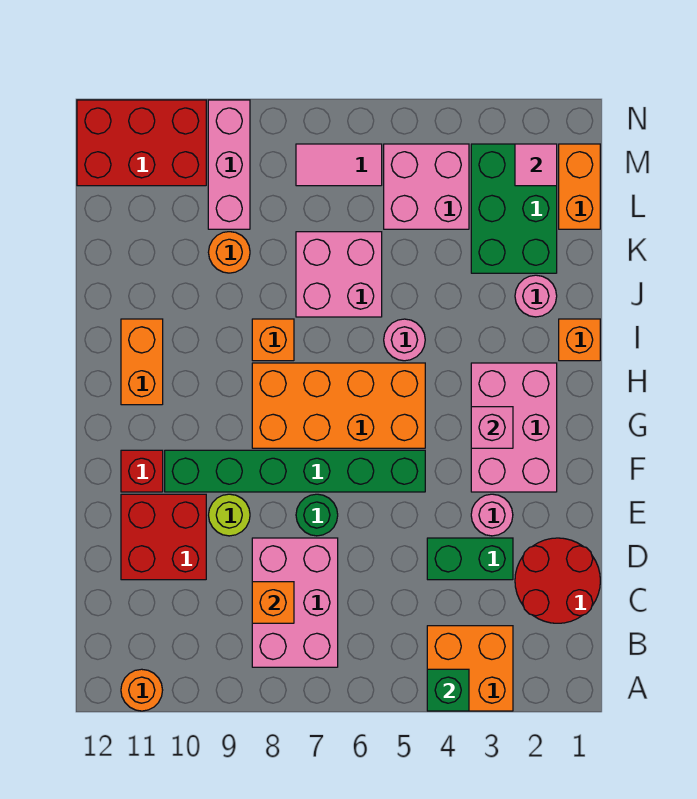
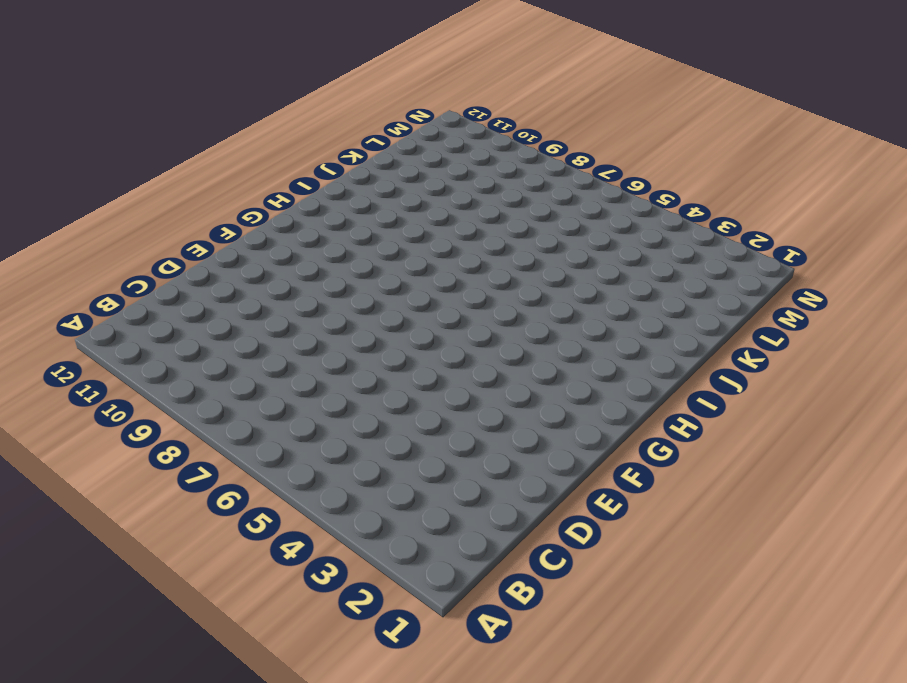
none -> orange 2x2 brick [427,626,513,711]
none -> orange 1x1 round brick [121,669,163,711]
none -> pink 2x3 brick [252,538,338,667]
none -> red 2x2 round brick [515,538,600,623]

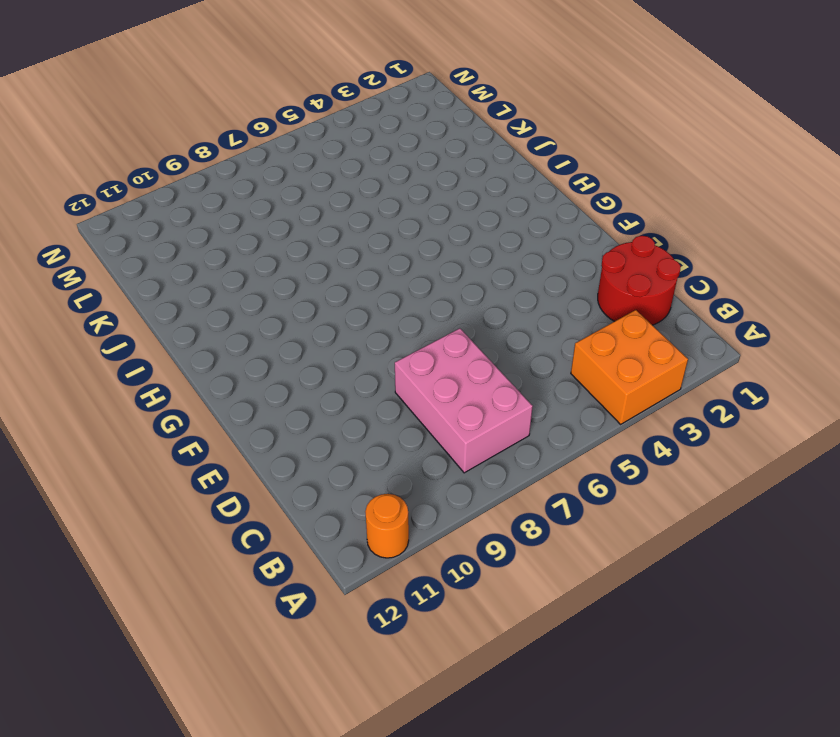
none -> green 1x2 brick [427,538,513,580]
none -> red 2x2 brick [121,494,206,580]
none -> pink 1x1 round brick [471,494,513,536]
none -> green 1x1 round brick [296,494,338,536]

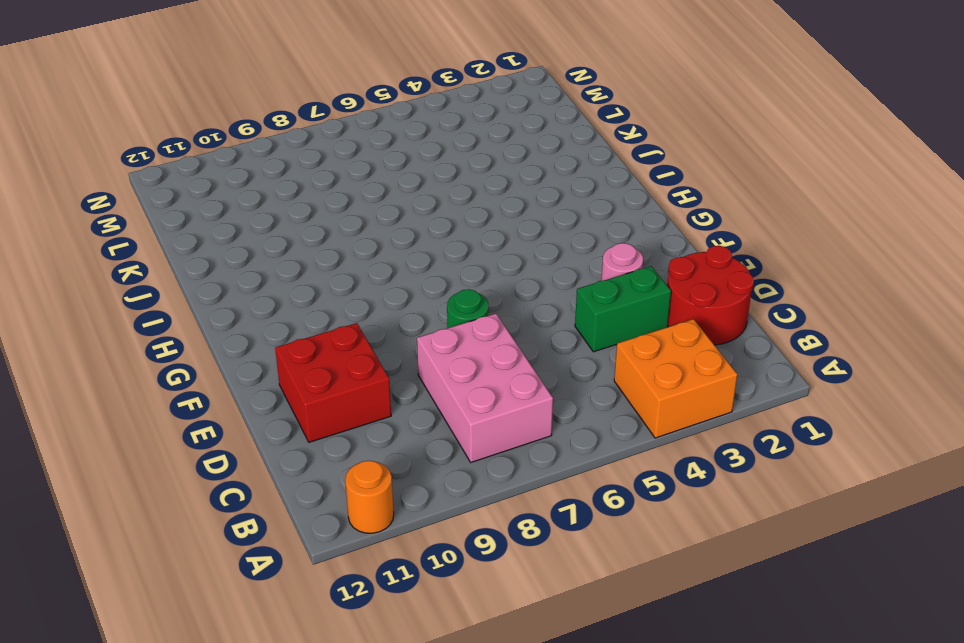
none -> lime 1x1 round brick [209,494,250,536]
none -> pink 2x3 brick [471,363,557,492]
none -> green 1x6 brick [165,450,425,492]
none -> red 1x1 brick [121,450,163,492]

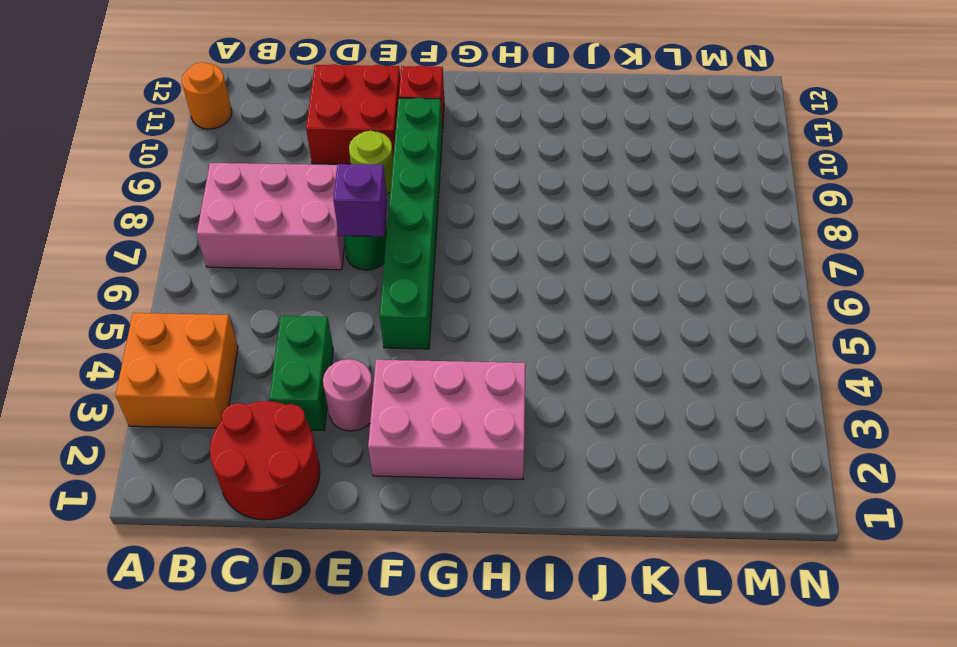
purple 1x1 brick [333,164,387,237] -> none
none -> orange 2x4 brick [252,363,425,448]
none -> orange 1x2 brick [121,319,163,405]
none -> orange 1x1 brick [559,319,600,361]
none -> pink 1x1 round brick [384,319,425,361]

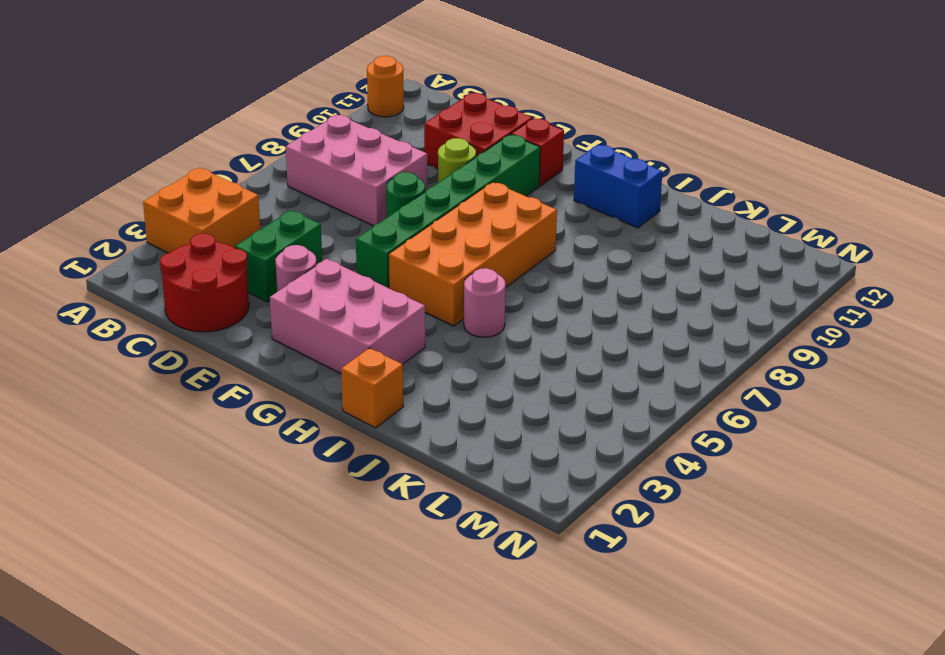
blue 1x2 brick [574,145,662,228] -> orange 1x2 brick [121,319,163,405]
none -> orange 1x1 brick [252,319,294,361]
none -> pink 1x1 round brick [515,275,557,317]
none -> pink 2x2 brick [296,232,382,317]
none -> green 2x3 brick [471,144,557,273]

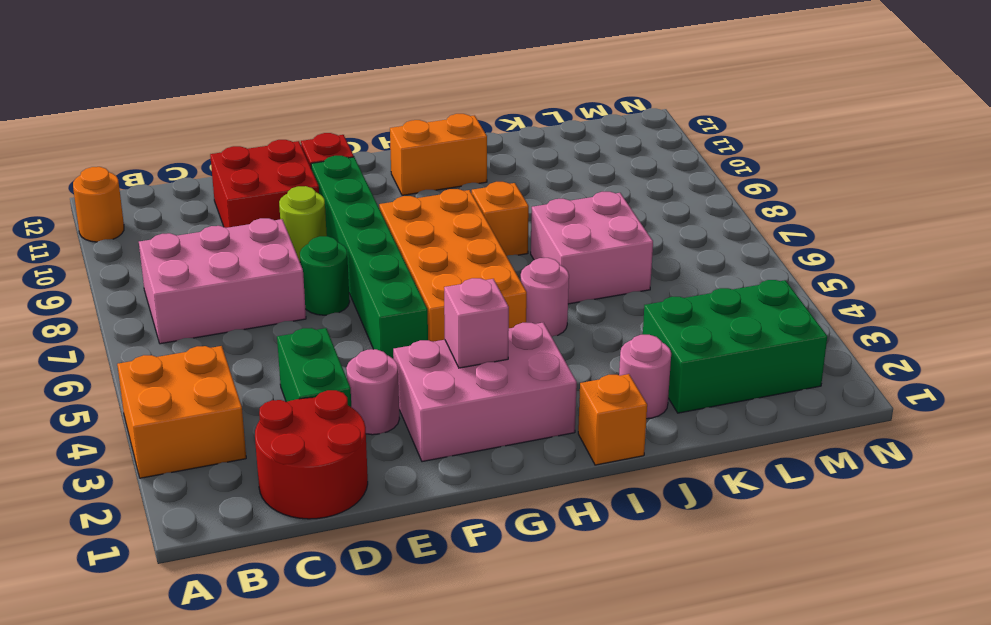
none -> orange 1x1 round brick [208,232,250,273]
none -> orange 1x2 brick [559,144,600,229]
none -> pink 2x2 brick [384,144,469,229]
none -> pink 1x3 brick [208,100,250,229]

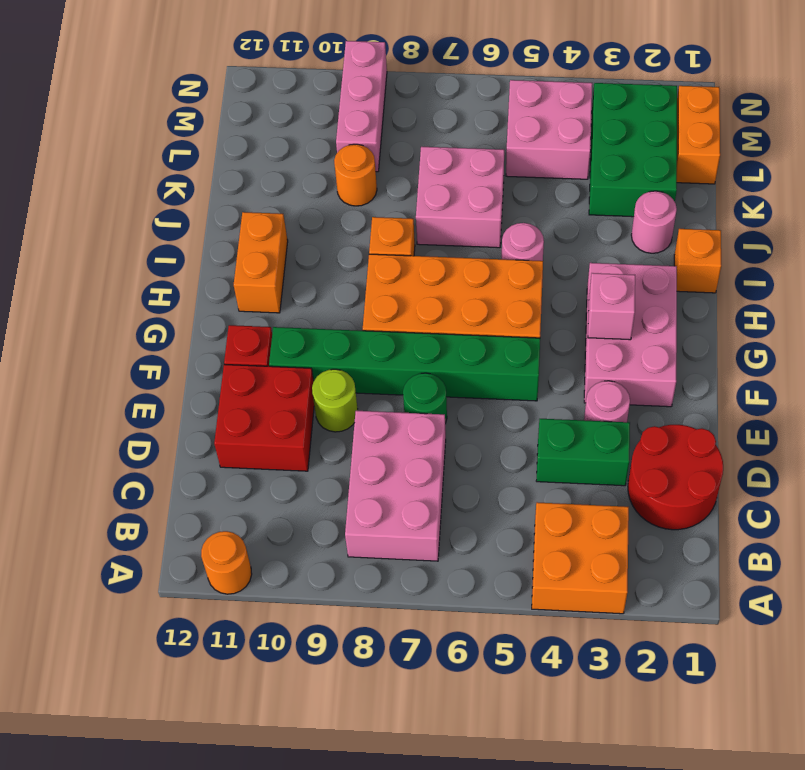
none -> pink 1x2 tile [296,144,382,186]
none -> red 2x3 brick [77,100,206,186]
none -> green 1x1 brick [427,669,469,711]
none -> orange 1x1 brick [252,582,294,623]

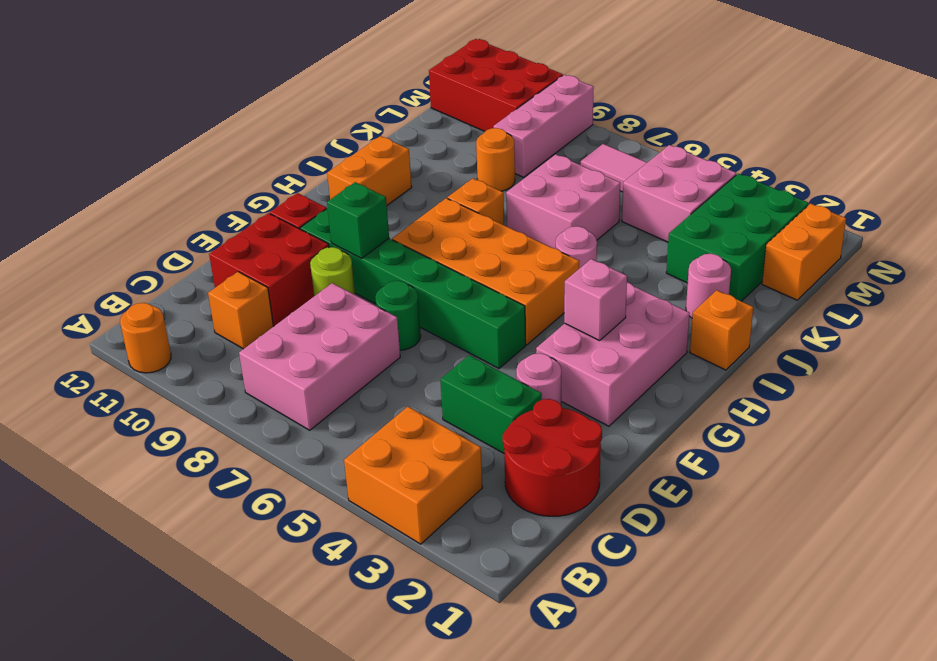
orange 1x1 brick [208,272,273,349] -> orange 1x1 brick moved to [252,582,294,623]
green 1x1 brick [327,182,389,258] -> green 1x1 brick moved to [427,669,469,711]
none -> pink 1x1 tile [515,144,557,186]

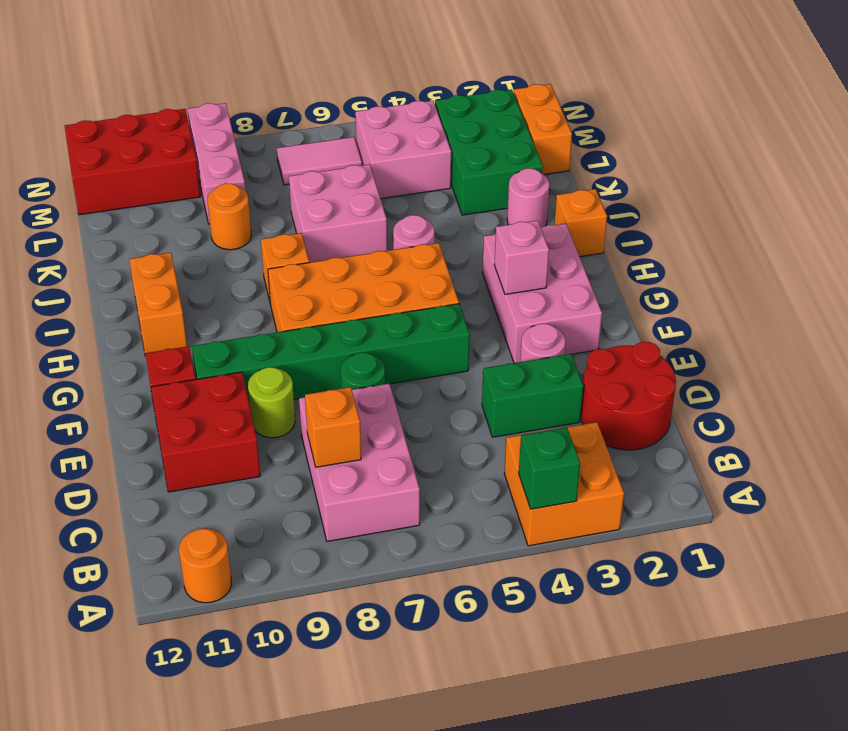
none -> pink 1x1 tile [515,144,557,186]

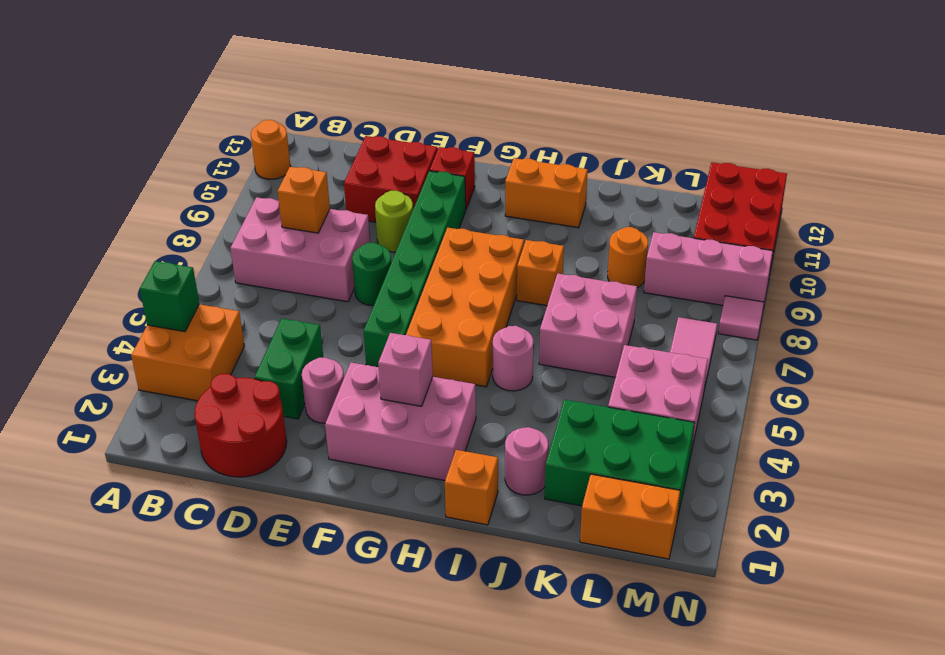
pink 1x1 tile [718,296,764,340] -> pink 1x1 tile moved to [515,144,557,186]

